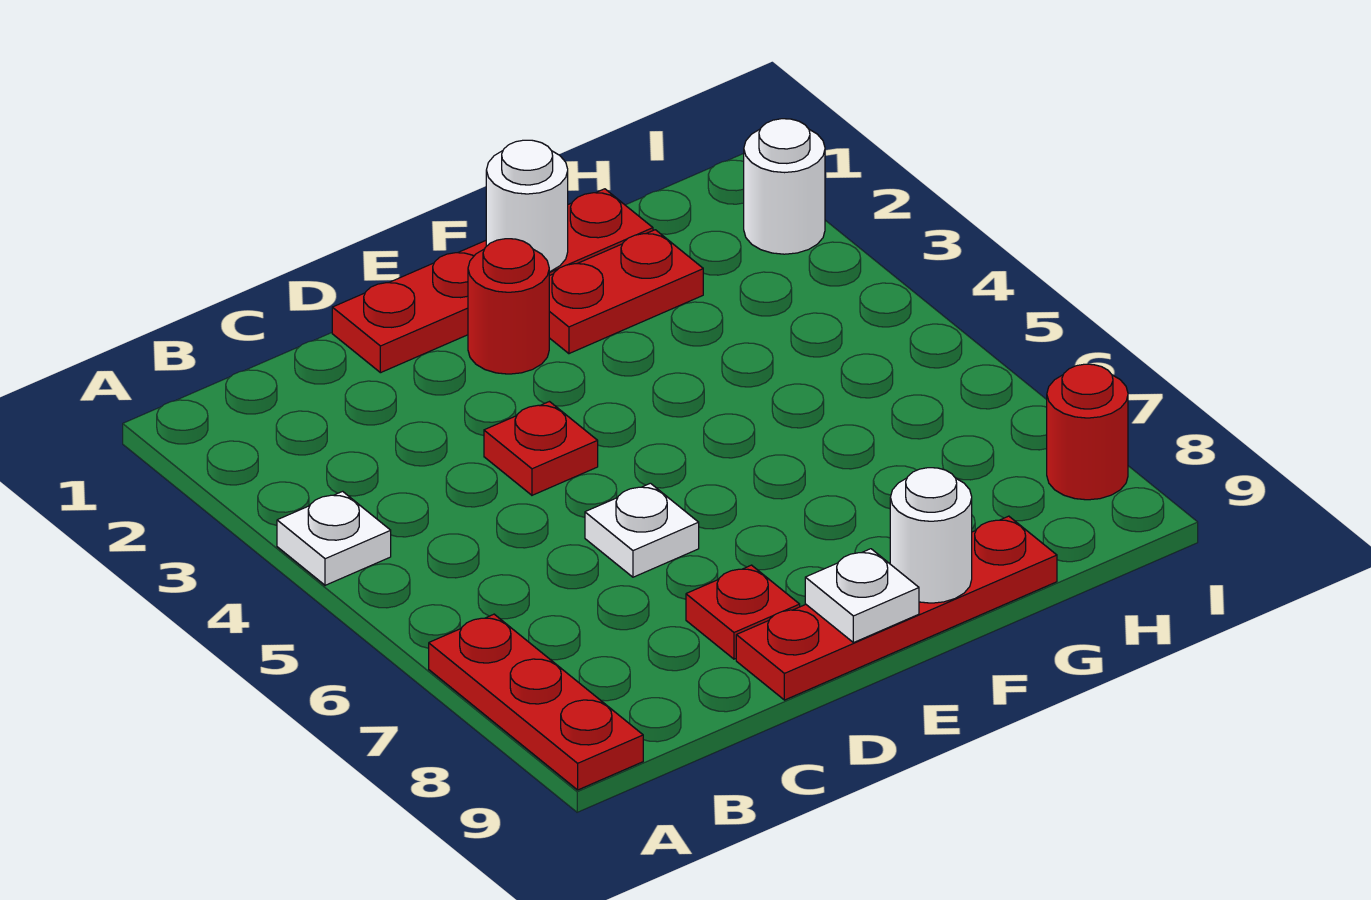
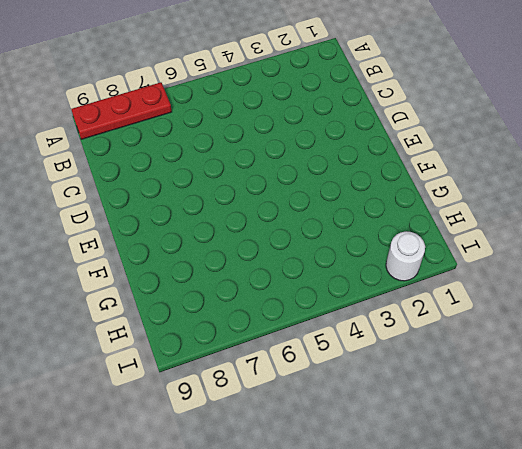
none -> white 1x1 plate [277,491,391,585]
none -> red 1x4 plate [332,189,653,373]
none -> red 1x1 plate [484,402,598,495]

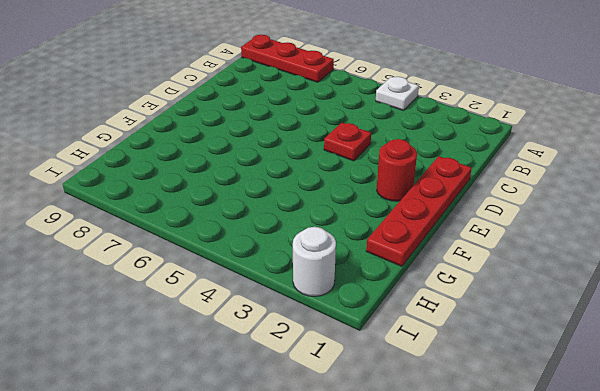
none -> white 1x1 plate [585,483,699,577]
none -> red 1x1 plate [686,565,800,659]
none -> red 1x4 plate [736,516,1057,700]

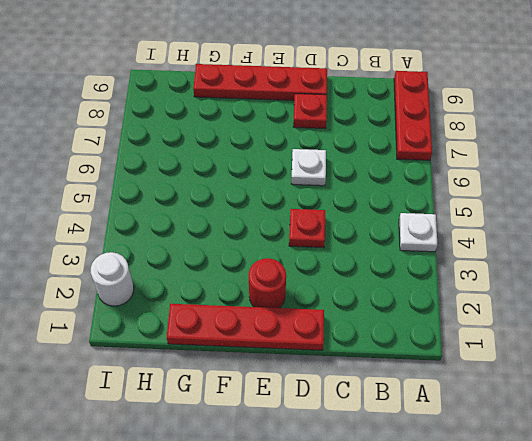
none -> red 1x2 plate [549,230,703,354]
none -> red 1x1 round brick [1047,364,1128,500]
none -> white 1x1 plate [805,549,919,643]

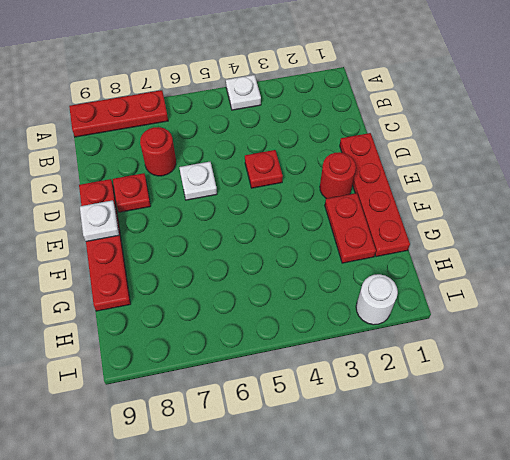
red 1x1 round brick [140,127,176,176] -> red 1x1 round brick moved to [1047,364,1128,500]
none -> white 1x1 round brick [486,140,568,272]
none -> white 1x1 round brick [890,468,972,603]

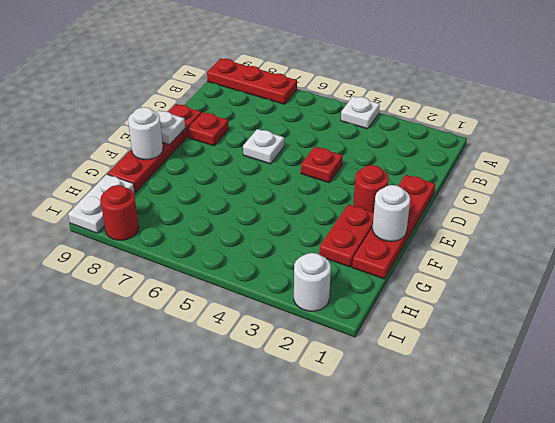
white 1x2 plate [68,174,135,233] -> none

